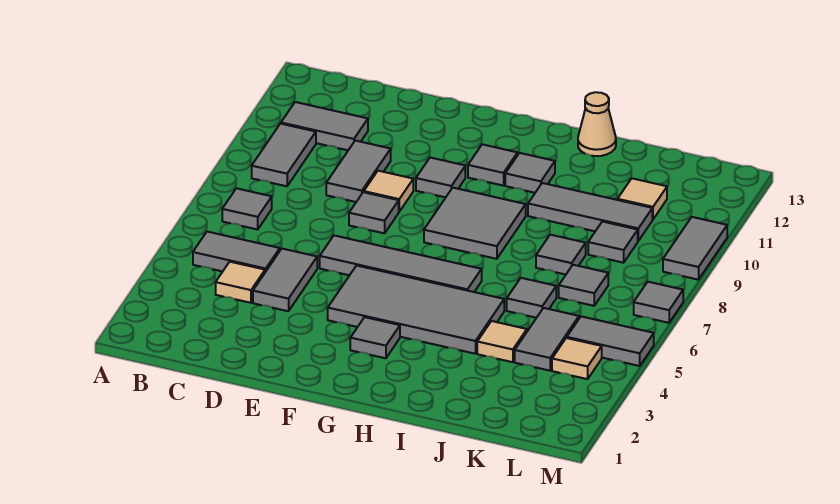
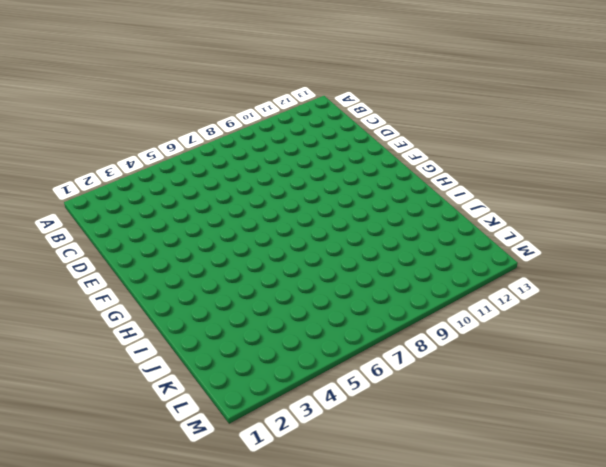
none -> grey 1x2 tile [193,232,280,272]
none -> grey 1x1 tile [222,188,272,229]
none -> grey 1x2 tile [252,124,316,186]

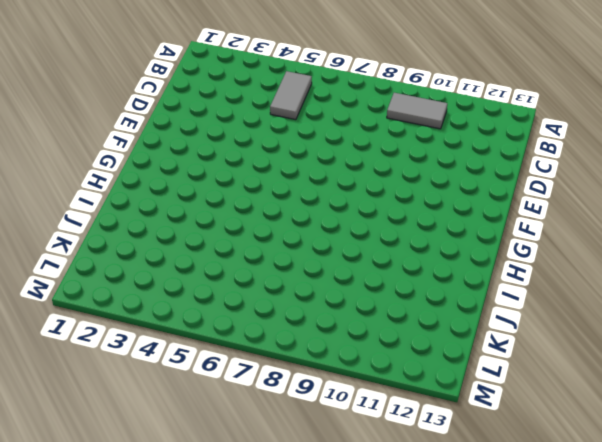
none -> grey 1x1 tile [222,188,272,229]
none -> grey 1x2 tile [281,102,368,150]
none -> tan 1x1 tile [216,262,265,303]

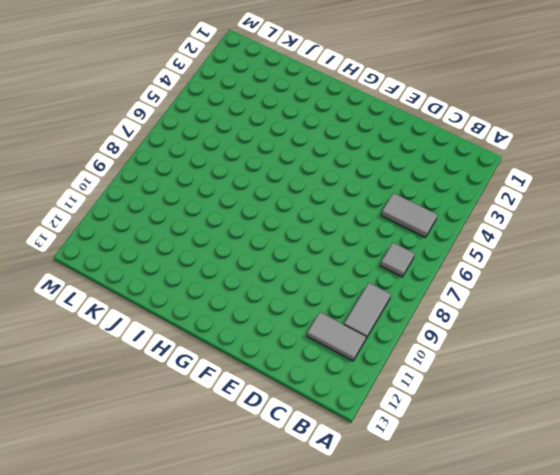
none -> tan 1x1 tile [216,262,265,303]
none -> grey 1x2 tile [253,249,317,311]
none -> grey 1x2 tile [326,141,391,202]

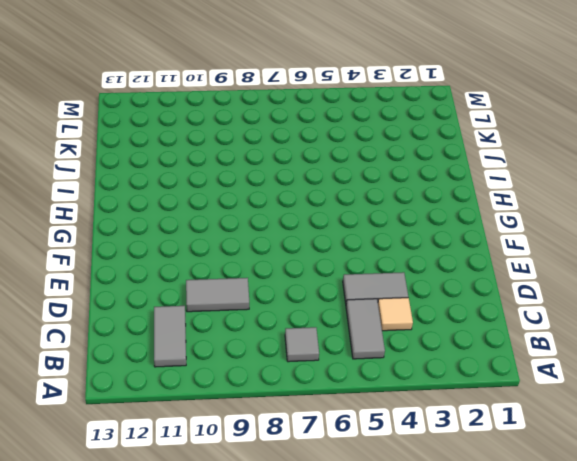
none -> grey 1x2 tile [252,124,316,186]
none -> grey 1x4 tile [320,236,482,292]
none -> grey 1x1 tile [349,192,399,233]

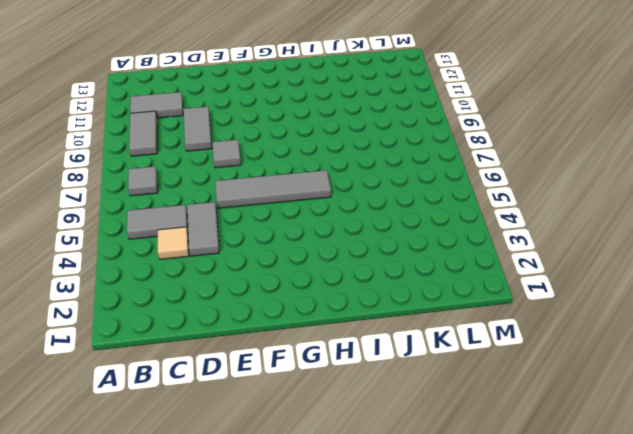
none -> tan 1x1 tile [364,171,413,212]
none -> grey 2x4 tile [328,265,504,354]
none -> grey 1x1 tile [416,158,465,197]

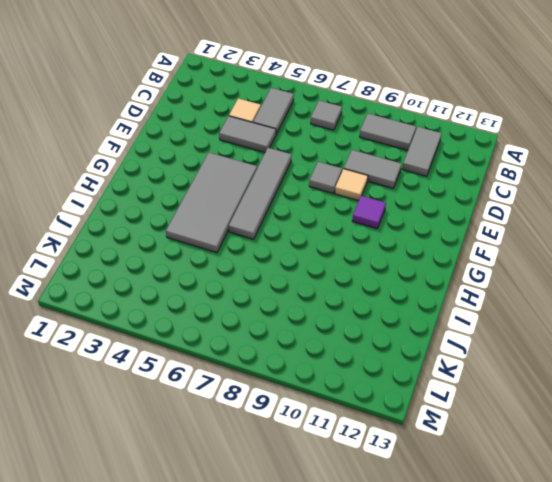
purple 1x1 tile [352,196,386,229] -> grey 1x1 tile [416,158,465,197]
none -> grey 1x1 tile [350,317,400,358]
none -> grey 2x2 tile [424,188,526,259]
none -> grey 1x1 tile [468,144,518,186]

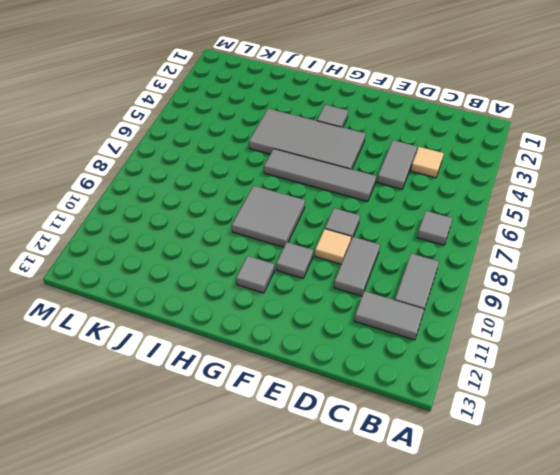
none -> grey 1x2 tile [193,232,280,272]
none -> grey 1x1 tile [505,153,555,193]
none -> grey 1x3 tile [528,183,652,241]

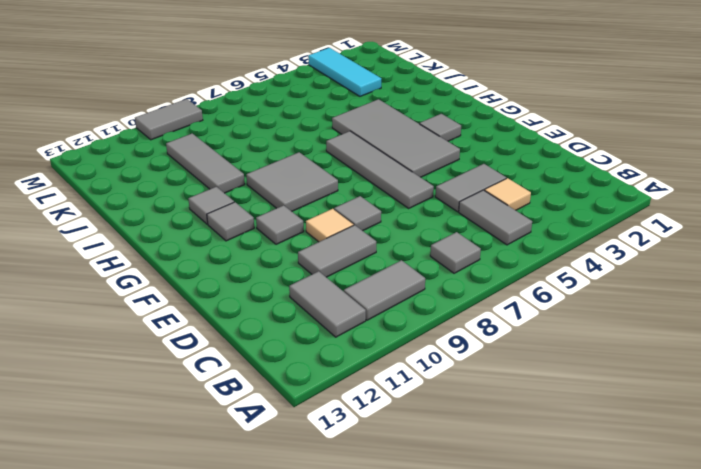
cyan 1x3 tile [308,48,381,96] -> none
none -> tan 1x1 cone [578,92,616,156]
none -> tan 1x1 tile [477,321,527,362]
none -> grey 1x1 tile [507,278,556,318]

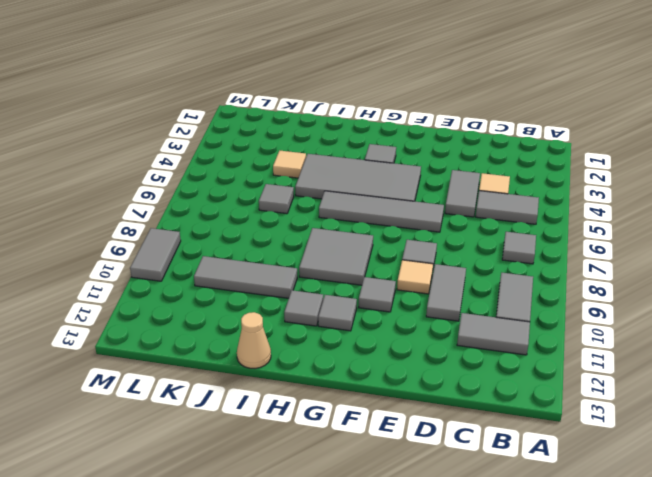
none -> grey 1x1 tile [536,235,586,275]
none -> grey 1x2 tile [515,308,579,371]
none -> grey 1x1 tile [559,265,608,306]

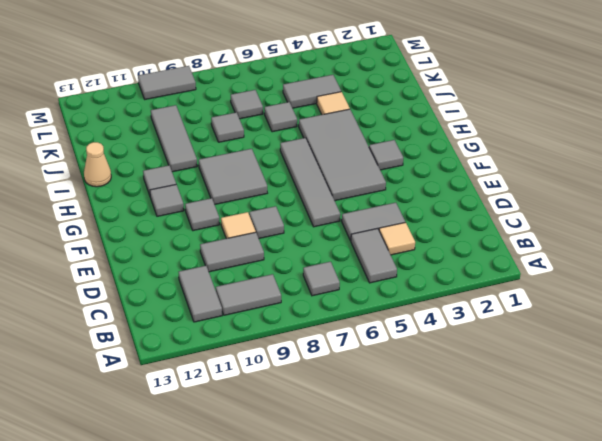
none -> grey 1x1 tile [588,222,638,263]
none -> tan 1x1 tile [618,178,667,219]
none -> tan 1x1 tile [552,338,602,379]

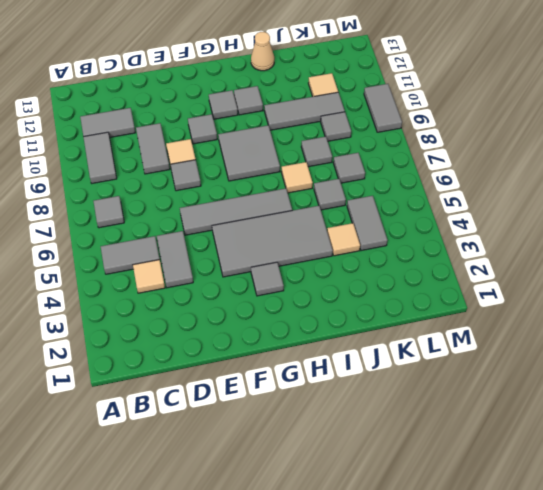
tan 1x1 tile [281,162,313,193] -> tan 1x1 tile moved to [552,338,602,379]
none -> grey 1x2 tile [567,316,654,366]
none -> grey 1x1 tile [634,282,683,323]

